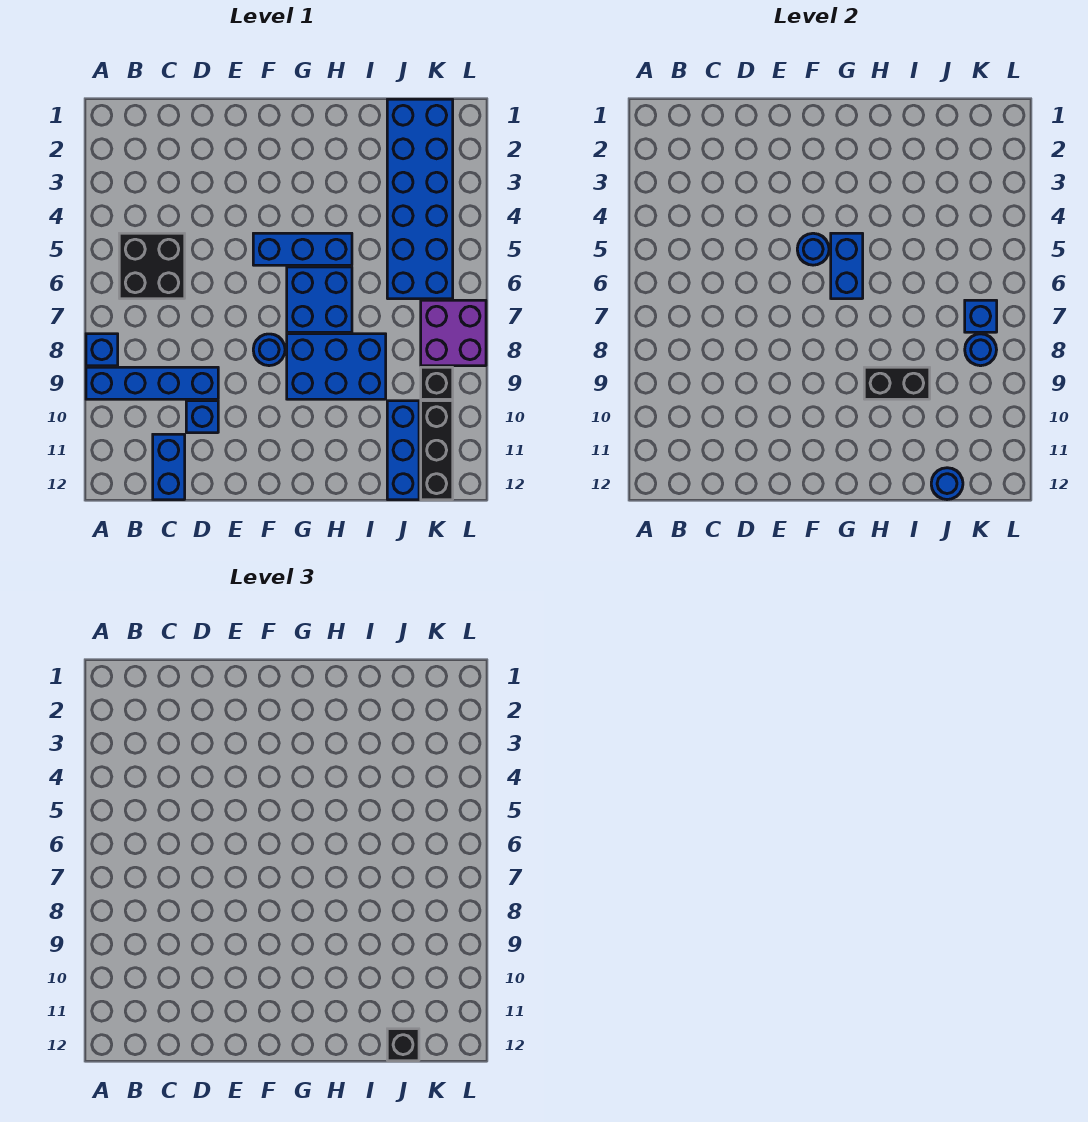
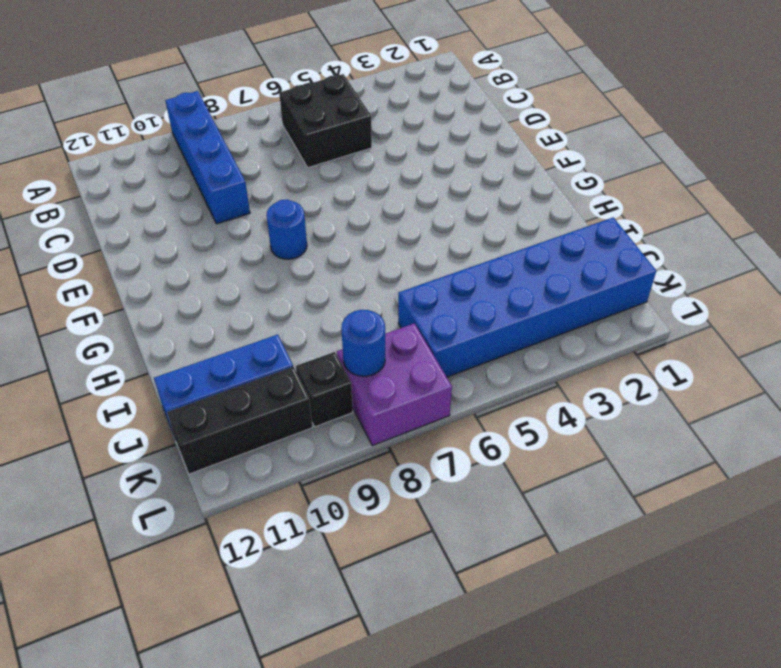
none -> blue 1x1 brick [86,334,118,366]
none -> blue 1x2 brick [153,434,185,500]
none -> blue 1x1 brick [186,401,218,433]

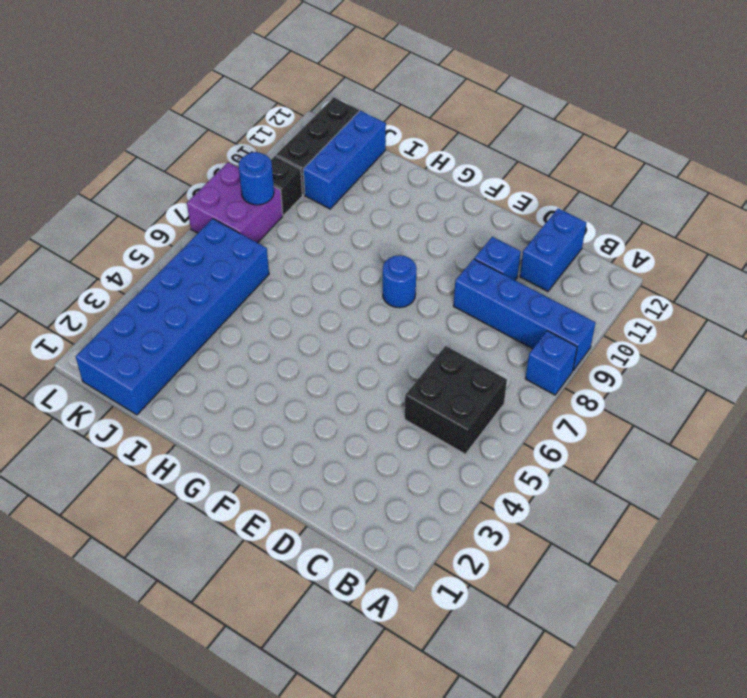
none -> blue 1x3 brick [253,233,352,265]
none -> blue 2x2 brick [287,267,352,332]
none -> blue 2x3 brick [287,334,386,399]

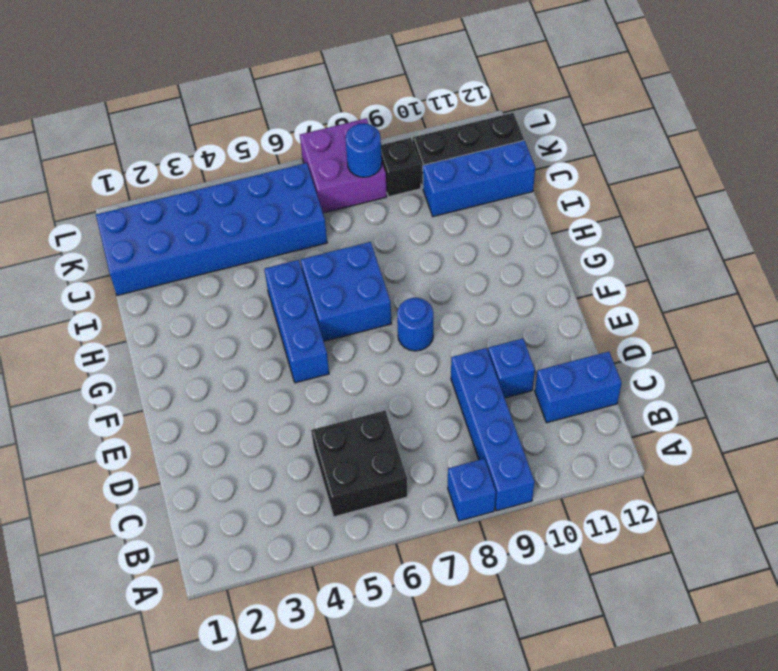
none -> blue 2x3 brick [287,334,386,399]
none -> blue 1x1 round brick [797,233,829,265]
none -> blue 1x2 brick [831,233,863,299]

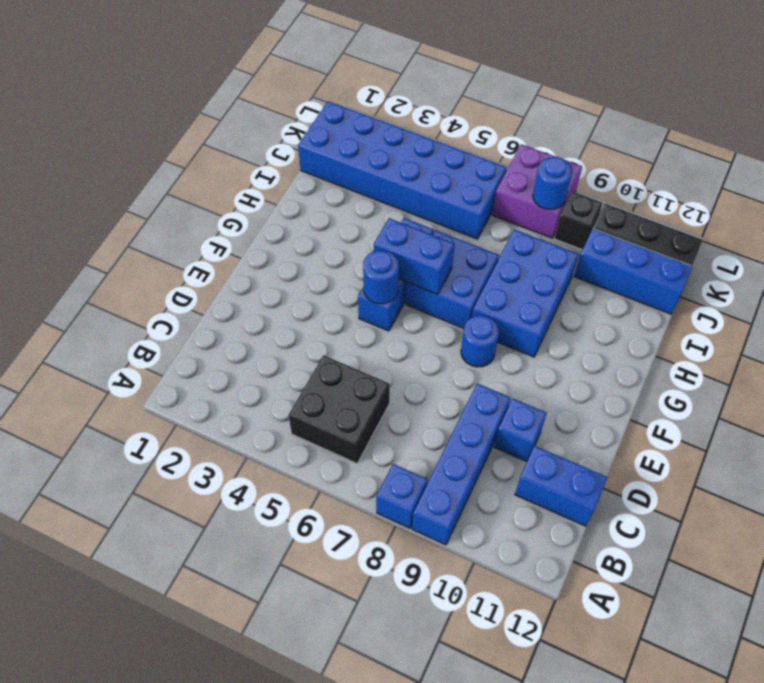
none -> black 1x2 brick [864,367,930,399]
none -> blue 1x1 round brick [931,468,963,500]
none -> blue 1x1 brick [965,300,997,332]

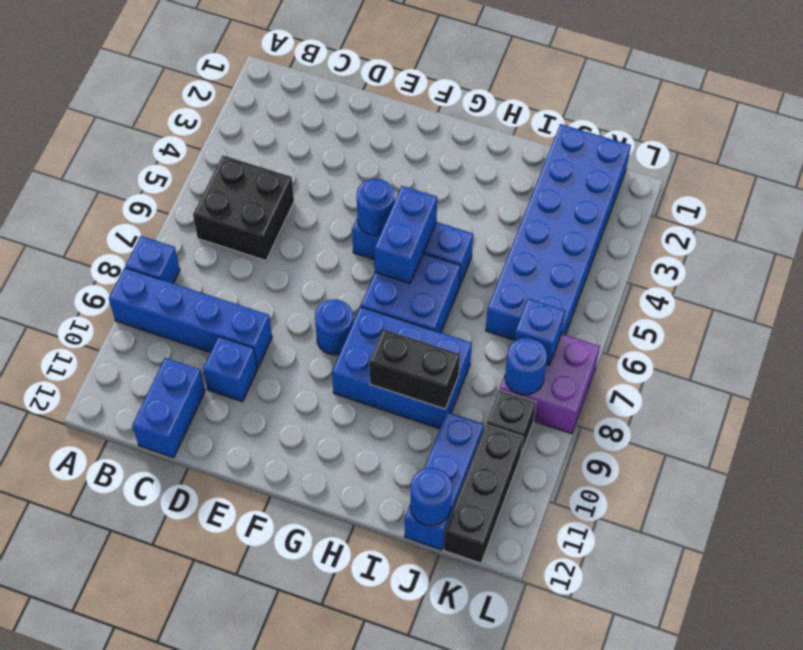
none -> black 1x1 brick [387,1029,419,1061]

